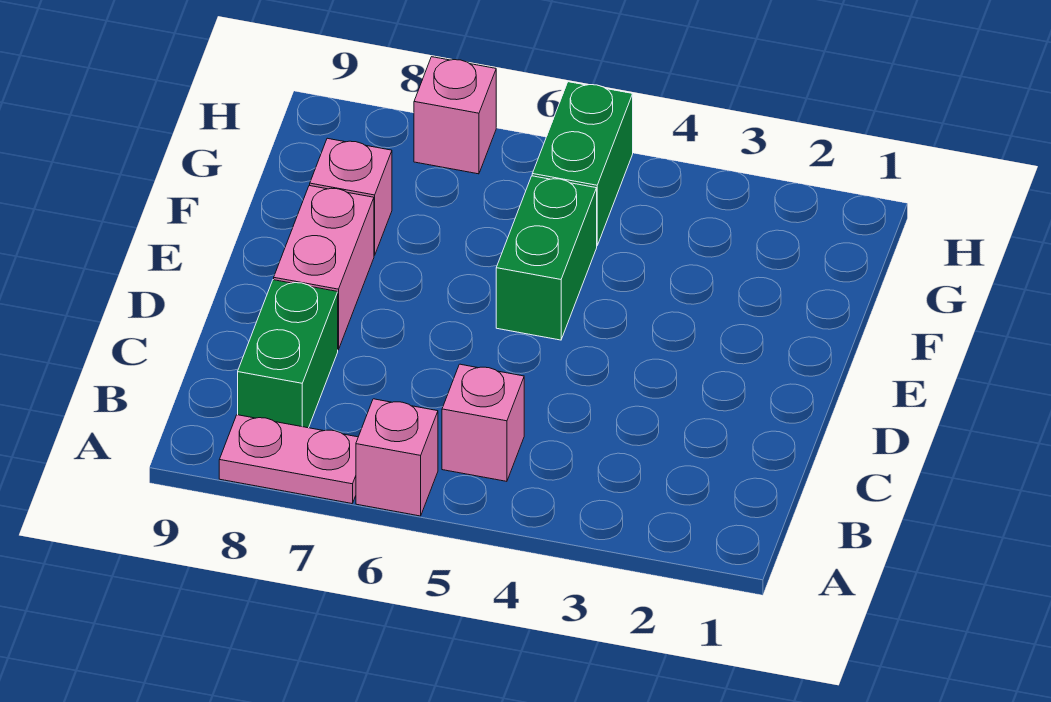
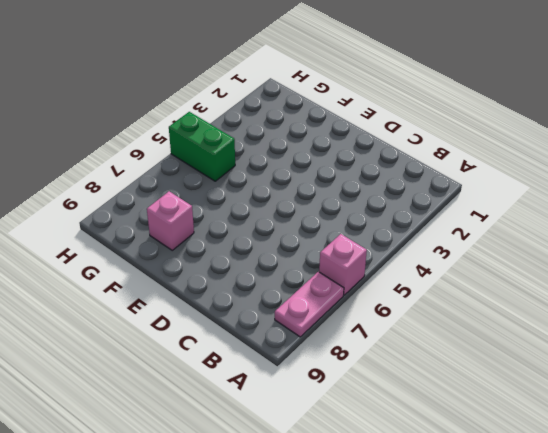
none -> pink 1x1 brick [442,364,524,481]
none -> green 1x2 brick [238,280,338,428]

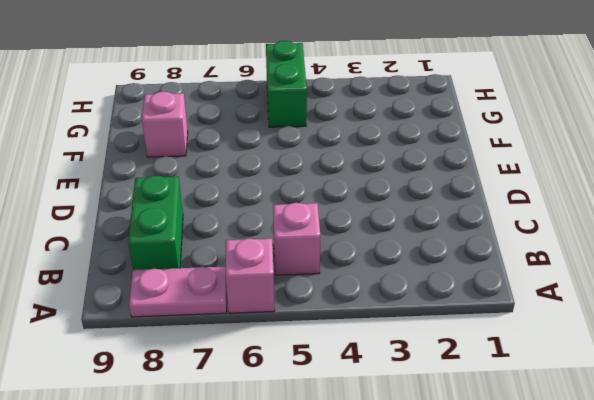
none -> pink 1x2 brick [274,186,374,350]
none -> green 1x2 brick [496,176,597,340]

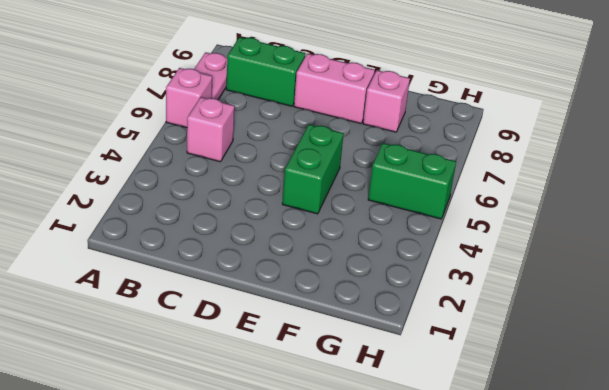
green 1x2 brick [282,124,344,214] -> green 1x2 brick turned to [496,176,597,340]
none -> pink 1x1 brick [414,57,496,174]

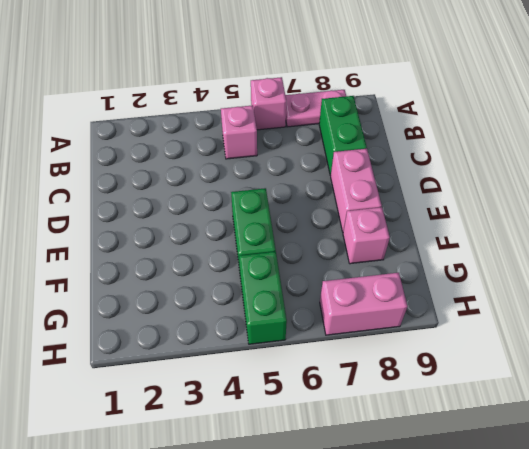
pink 1x2 brick [320,273,407,335] -> pink 1x1 brick [414,57,496,174]

